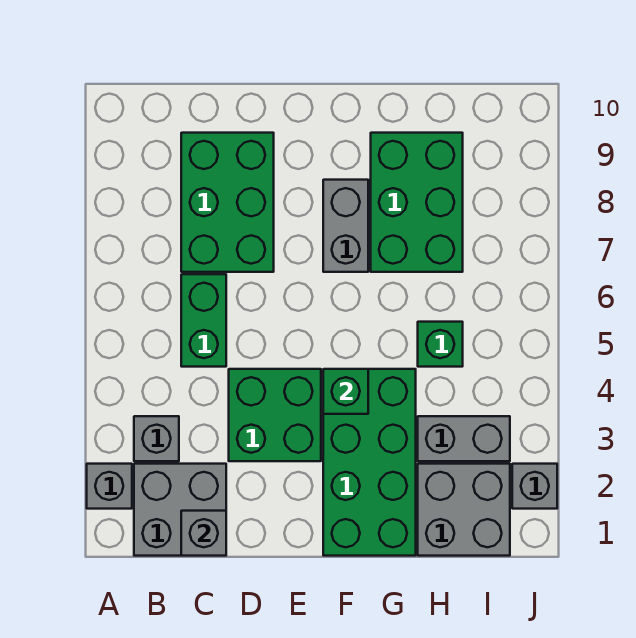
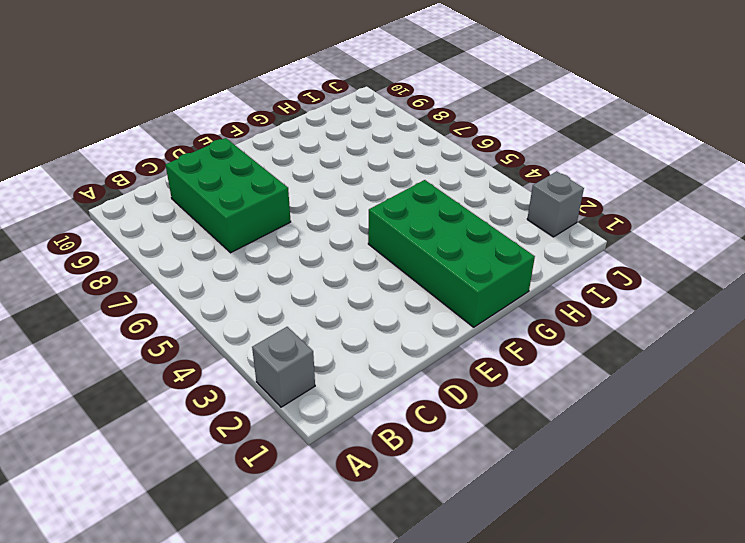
none -> grey 2x2 brick [134,464,226,556]
none -> grey 1x1 brick [134,416,179,461]
none -> green 1x2 brick [181,274,226,367]

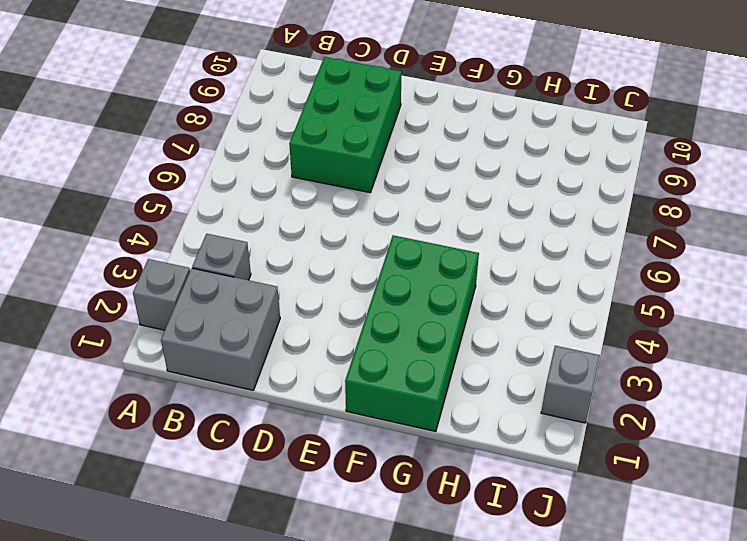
none -> green 1x2 brick [181,274,226,367]
none -> green 2x2 brick [229,369,321,461]
none -> grey 1x2 brick [323,180,368,272]

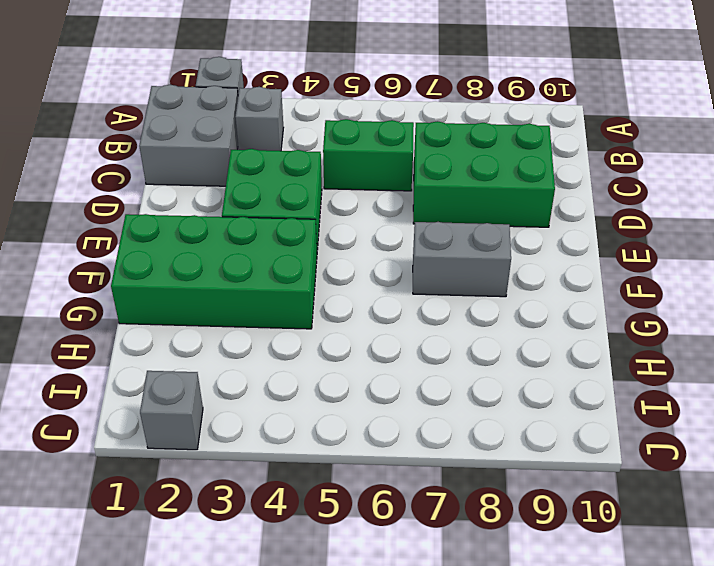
none -> green 2x3 brick [371,133,463,272]
none -> grey 2x2 brick [418,464,510,556]
none -> grey 1x2 brick [418,416,510,461]

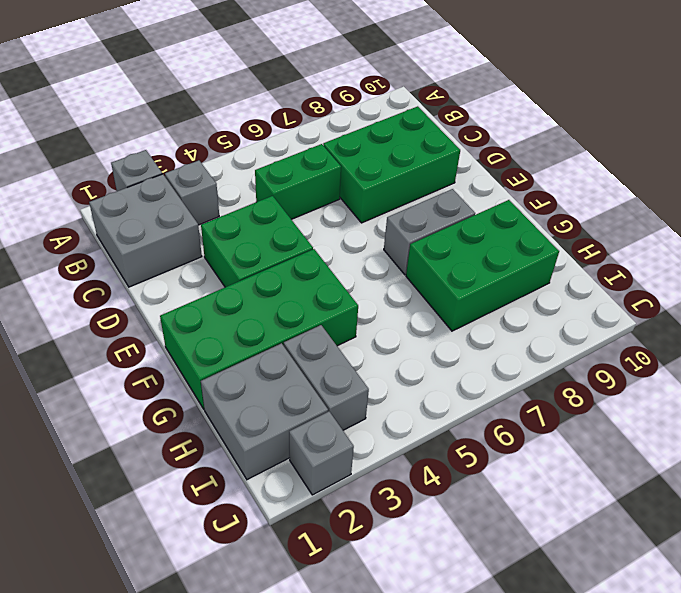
none -> green 1x1 brick [418,322,463,367]
none -> grey 1x1 brick [181,511,226,556]
none -> green 1x1 brick [323,369,368,414]

